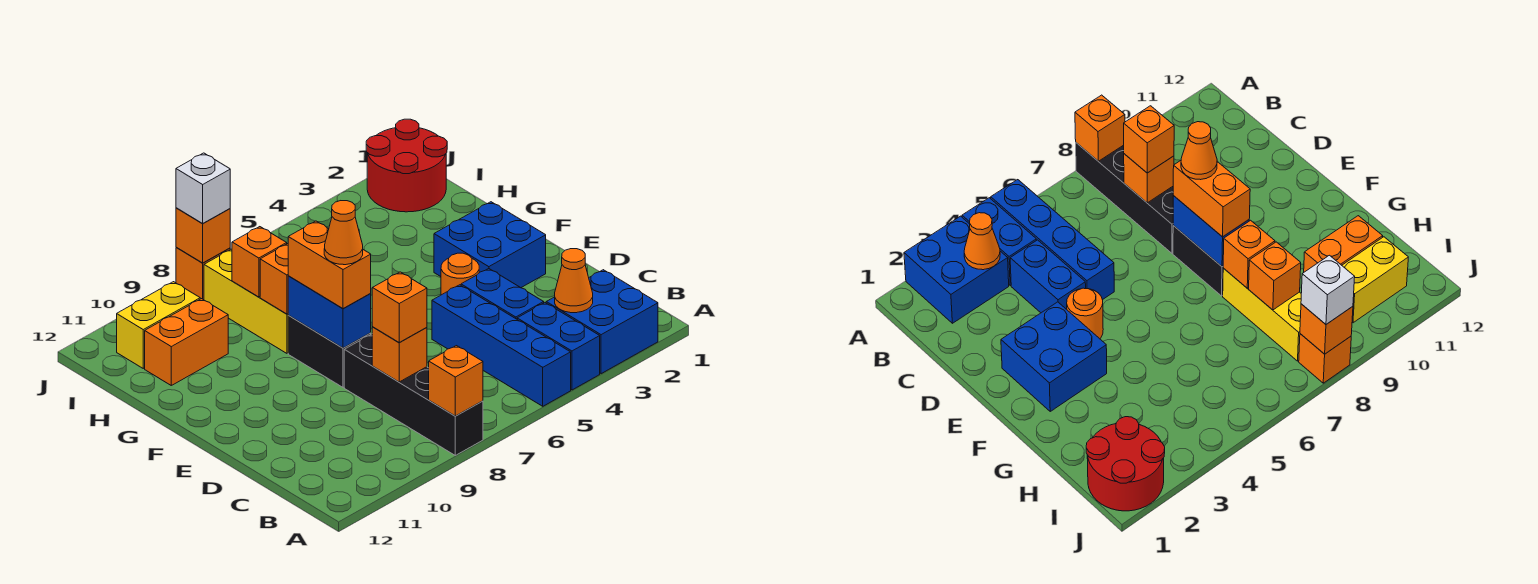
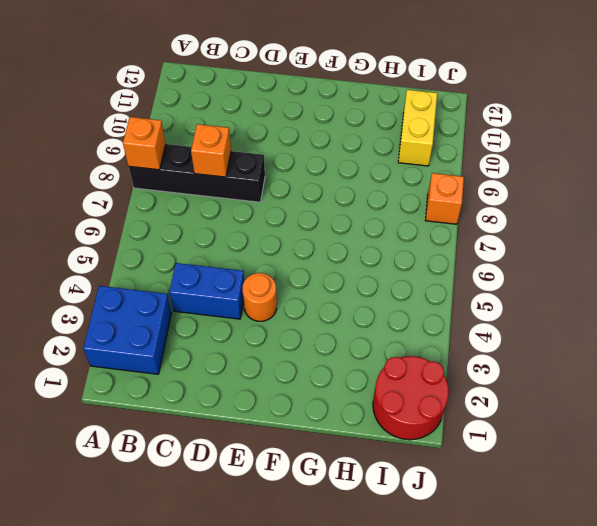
none -> blue 1x2 brick [517,303,600,390]
none -> blue 1x4 brick [432,285,571,406]
none -> blue 2x2 brick [434,202,546,288]

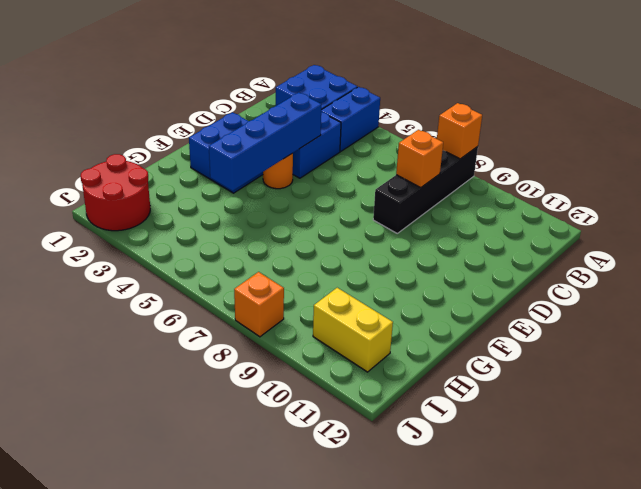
blue 1x4 brick [209,93,321,191] -> blue 1x4 brick moved to [432,285,571,406]
none -> black 1x2 brick [288,316,371,387]
none -> yellow 1x3 brick [204,249,289,353]
none -> orange 1x2 brick [145,299,228,385]

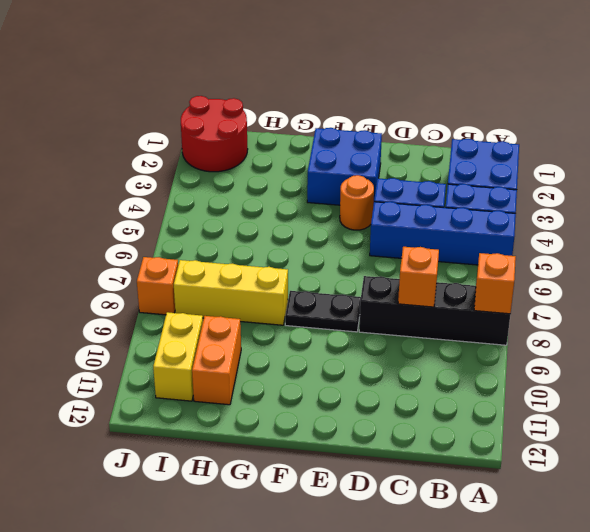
black 1x2 plate [285,291,361,332] -> black 1x2 brick [288,316,371,387]
none -> orange 1x1 cone [555,249,593,313]
none -> blue 1x2 brick [288,276,371,348]
none -> orange 1x1 brick [260,244,288,314]

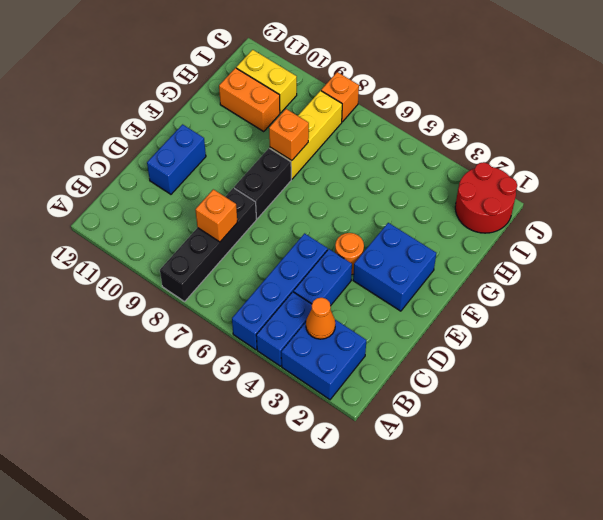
blue 1x2 brick [147,124,206,194] -> blue 1x2 brick moved to [288,276,371,348]
none -> orange 1x1 brick [429,346,483,416]
none -> orange 1x1 brick [232,227,287,297]
none -> orange 1x1 brick [176,208,230,263]

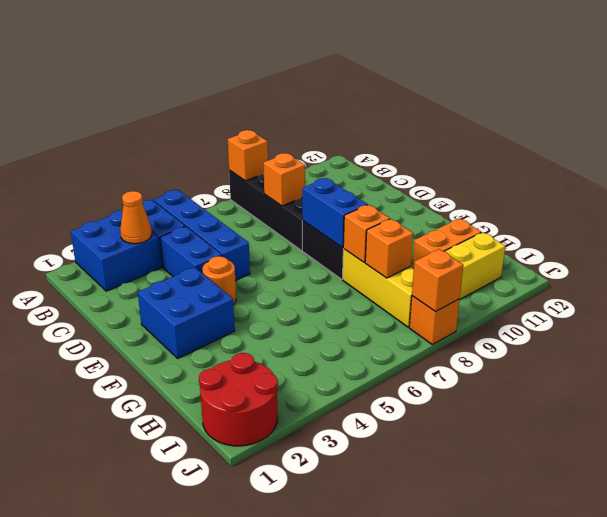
none -> orange 1x1 brick [372,272,427,343]
none -> orange 1x2 brick [288,221,371,309]
none -> white 1x1 brick [176,153,230,224]

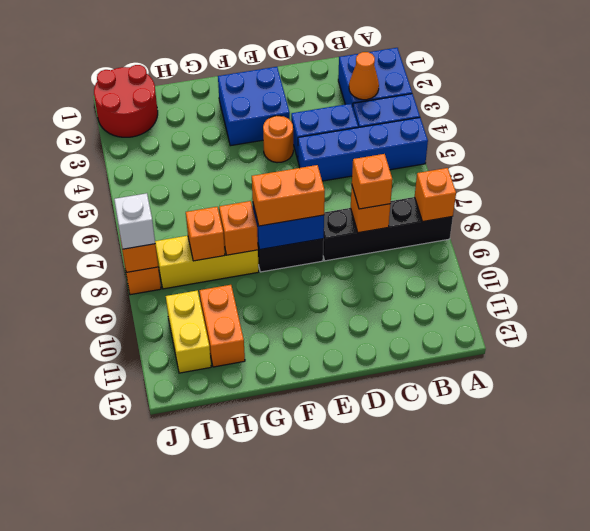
none -> orange 1x1 cone [324,201,363,265]

